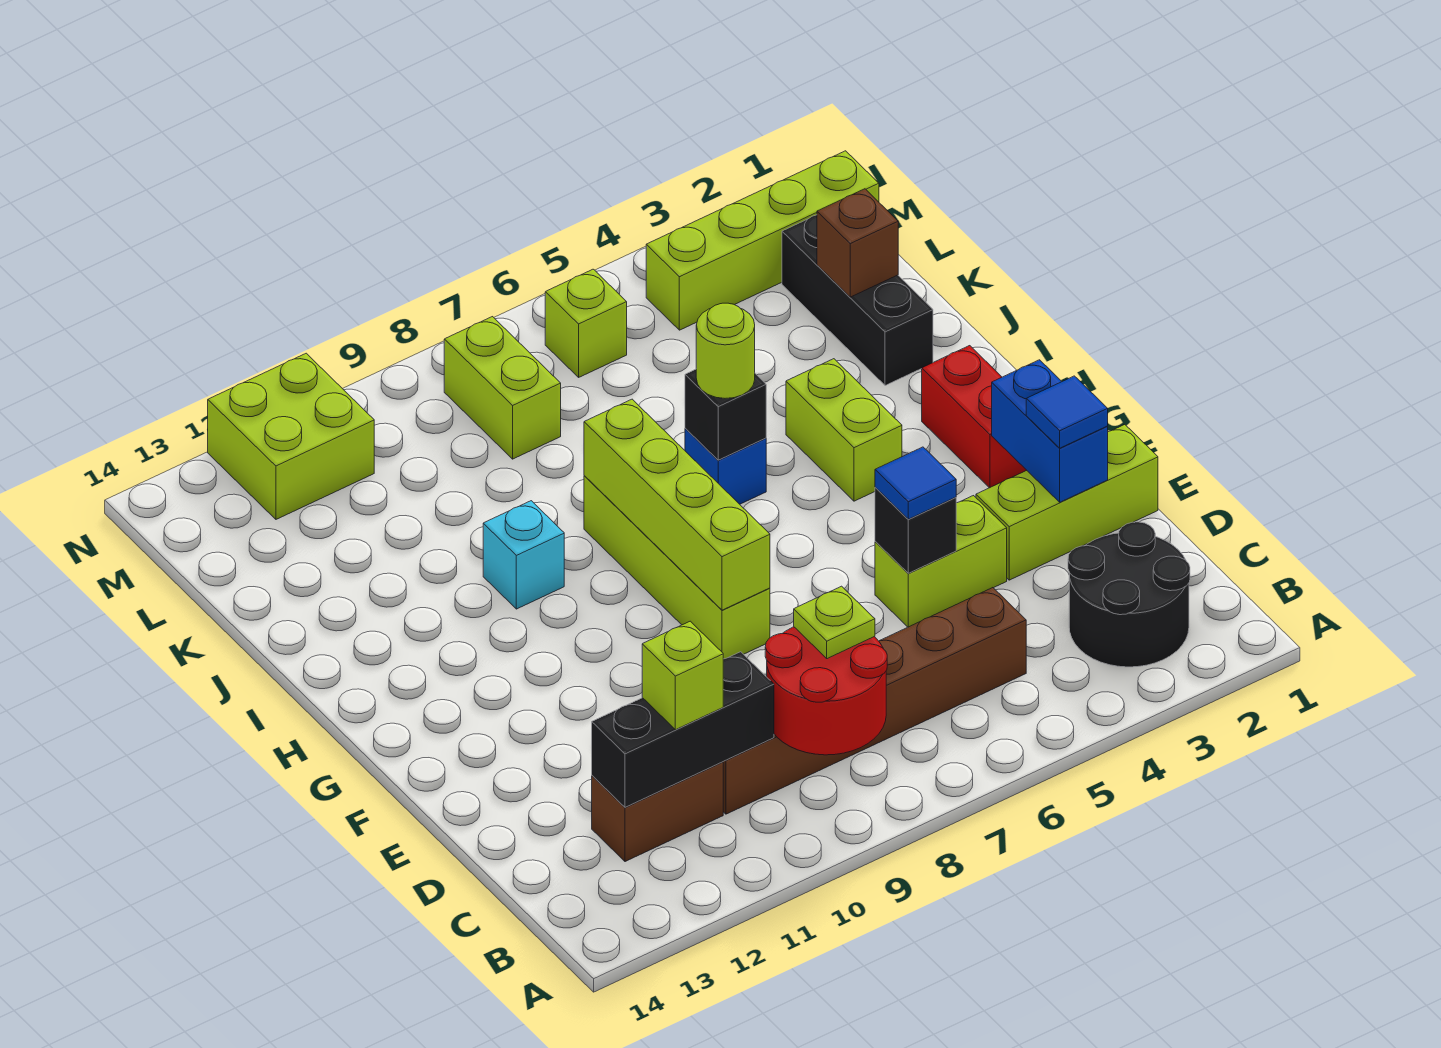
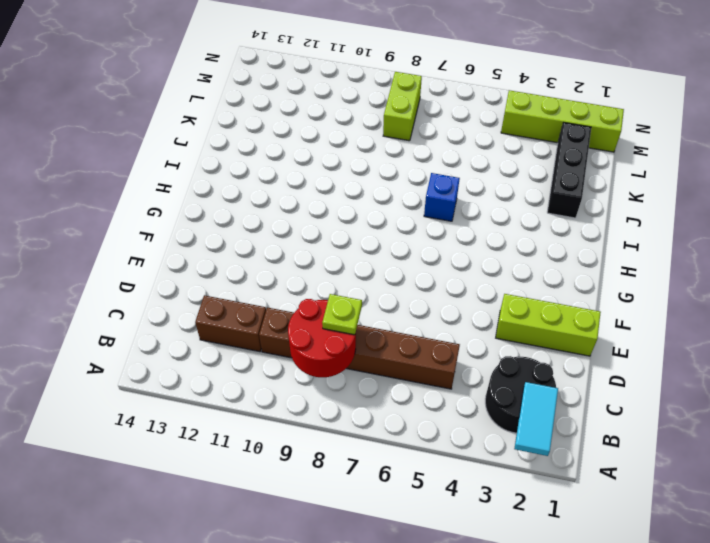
cyan 1x2 tile [514,382,558,456] -> none
none -> lime 1x2 brick [875,496,1007,627]
none -> lime 1x4 brick [584,476,770,659]
none -> red 1x2 brick [922,346,1027,488]

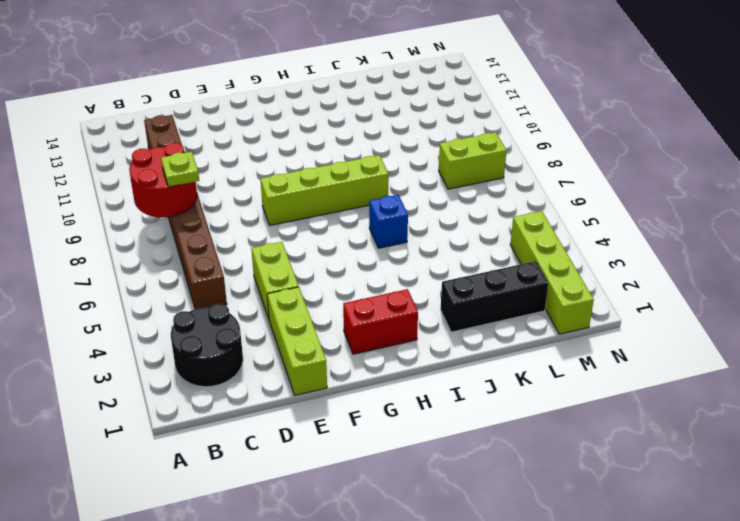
none -> lime 1x2 brick [786,359,902,501]
none -> cyan 1x1 brick [483,501,564,609]
none -> lime 1x1 brick [545,269,627,377]

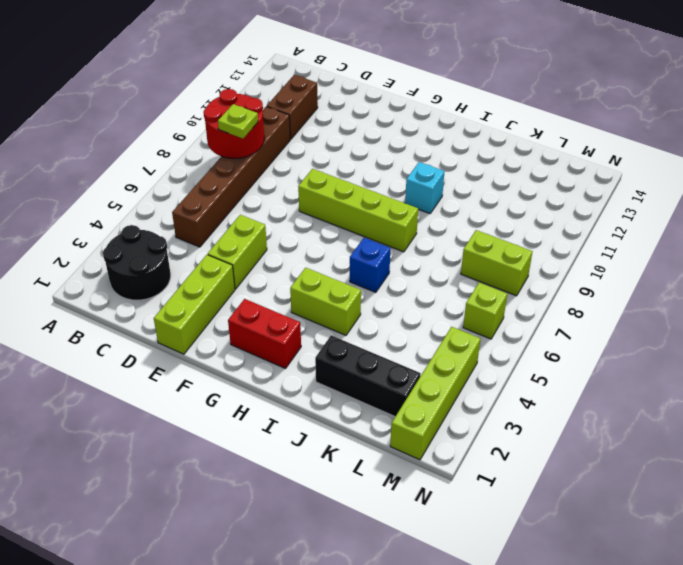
none -> lime 2x2 brick [208,353,374,519]
none -> black 1x3 brick [592,652,774,807]
none -> blue 1x2 brick [992,360,1108,502]

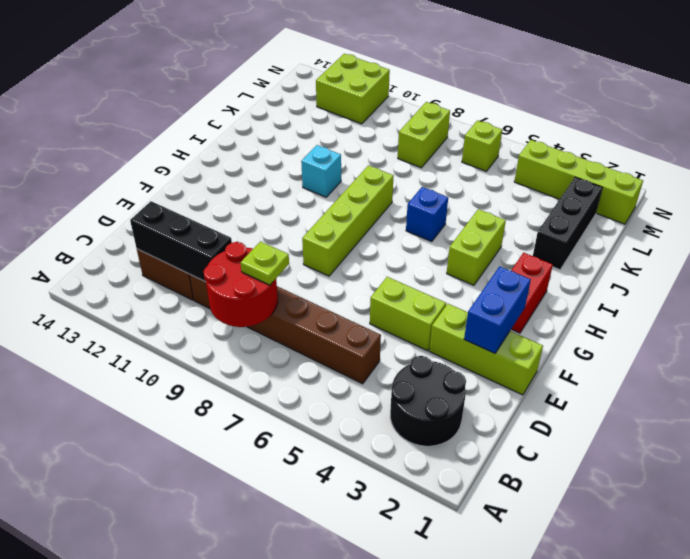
none -> black 1x1 brick [875,488,956,573]
none -> lime 1x4 brick [584,399,770,610]
none -> black 1x1 brick [685,369,766,460]

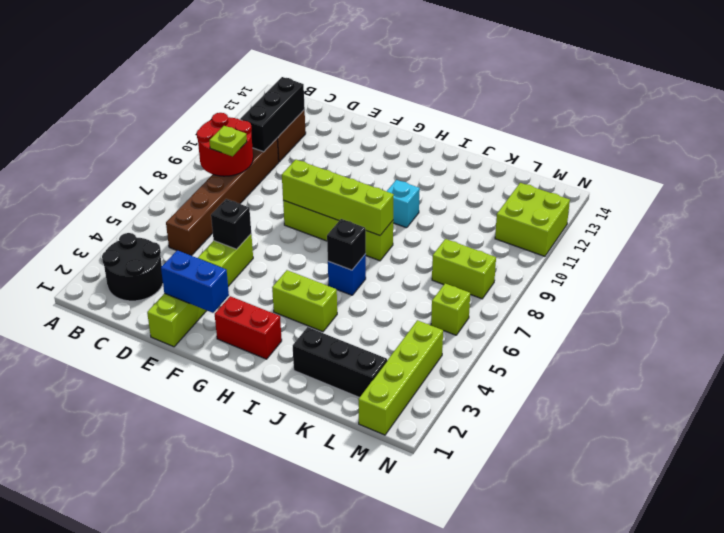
none -> brown 1x1 brick [817,189,898,297]
none -> lime 1x1 brick [642,621,723,730]
none -> blue 1x1 tile [1026,376,1108,448]

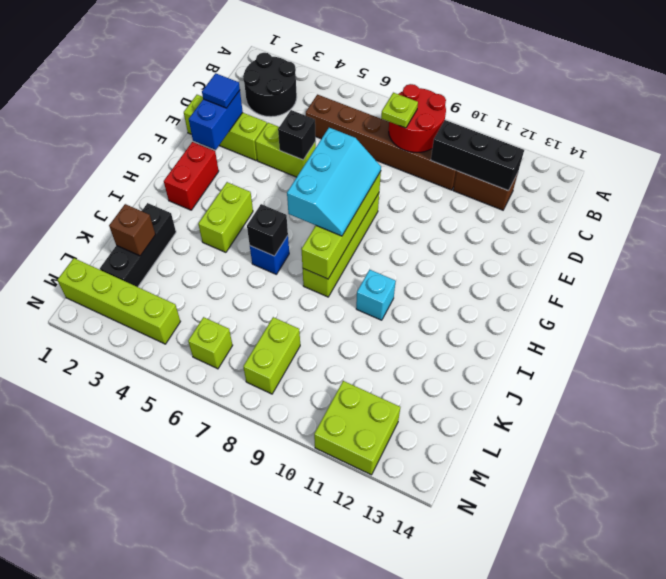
cyan 2x3 slope [287,128,381,236] -> none
none -> lime 1x1 brick [642,621,723,730]
none -> blue 1x1 tile [875,447,956,519]
none -> lime 1x1 round brick [696,303,755,398]

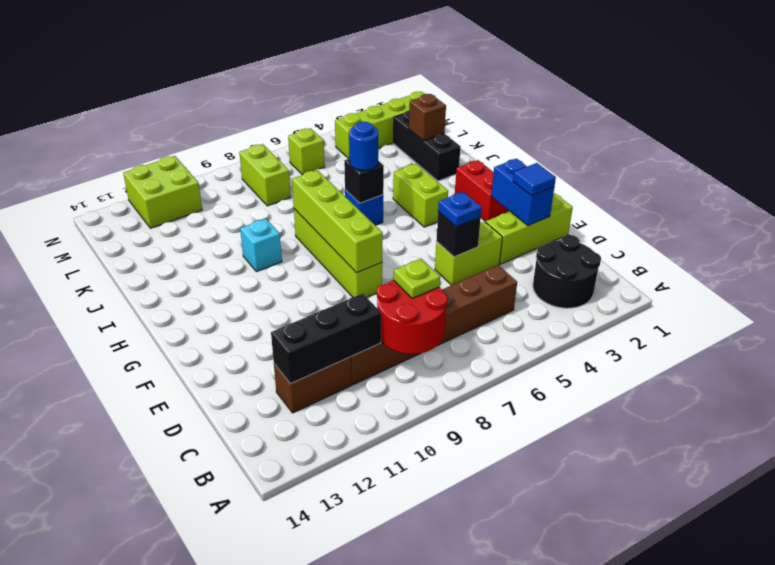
blue 1x1 plate [438,192,482,227] -> blue 1x1 tile [875,447,956,519]
blue 1x1 round brick [349,122,378,171] -> lime 1x1 round brick [696,303,755,398]
none -> lime 1x1 brick [642,621,723,730]

